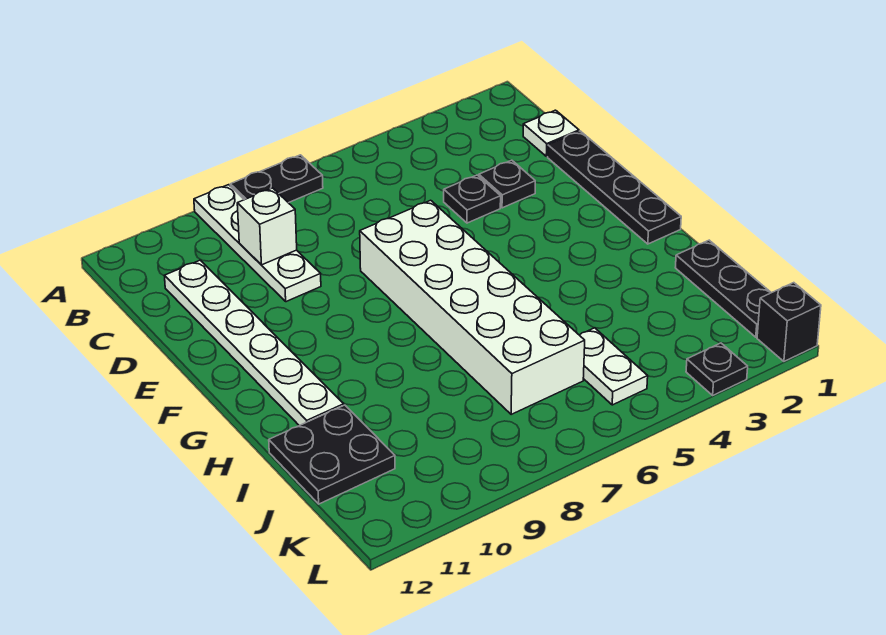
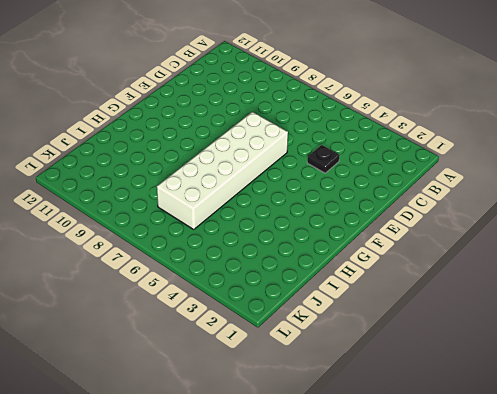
none -> black 1x2 plate [230,155,323,203]
none -> white 1x4 plate [194,185,321,302]
none -> white 1x1 plate [523,110,579,157]

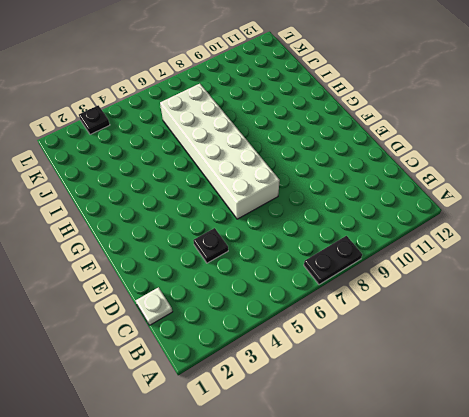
none -> white 1x4 plate [194,185,321,302]
none -> white 1x6 plate [164,260,344,426]
none -> black 1x4 plate [548,131,681,244]

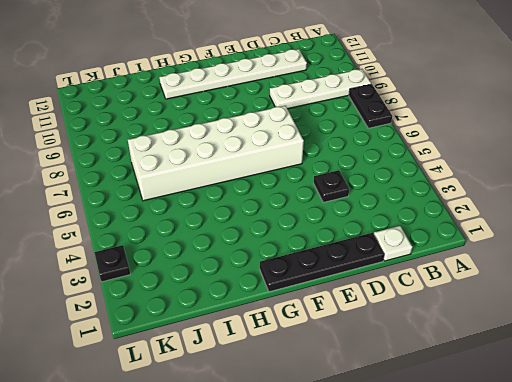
none -> black 1x1 plate [479,160,535,208]
none -> black 1x3 plate [675,240,771,337]
none -> black 2x2 plate [269,405,395,504]

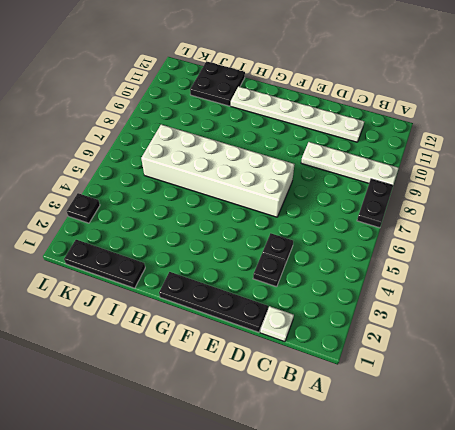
none -> white 1x2 plate [580,328,648,405]
none -> black 1x1 brick [757,283,821,361]
none -> white 1x1 brick [237,188,297,265]

